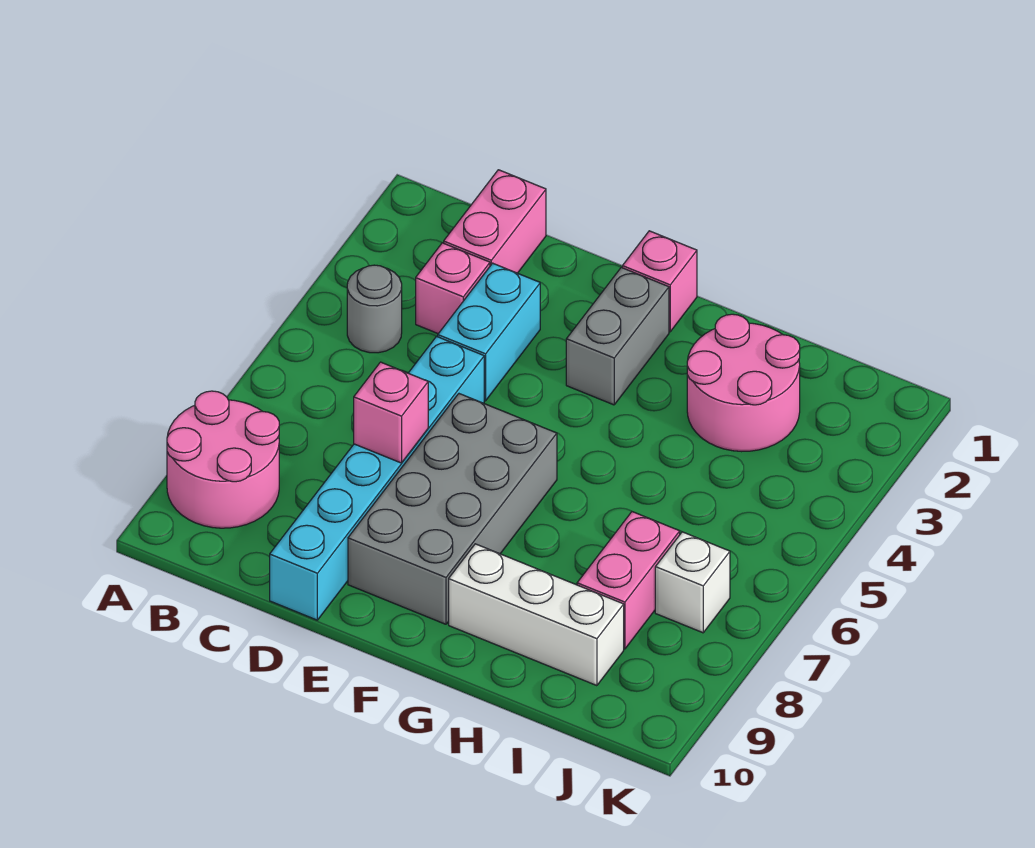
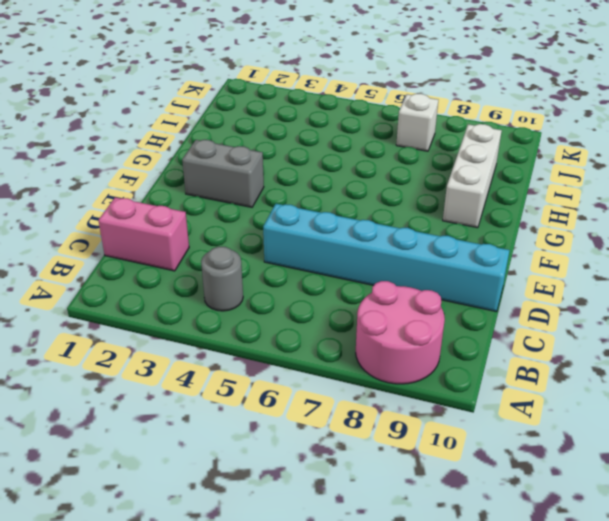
none -> pink 1x1 brick [416,243,490,334]
none -> cyan 1x2 brick [438,263,540,401]
none -> grey 2x4 brick [348,394,557,624]

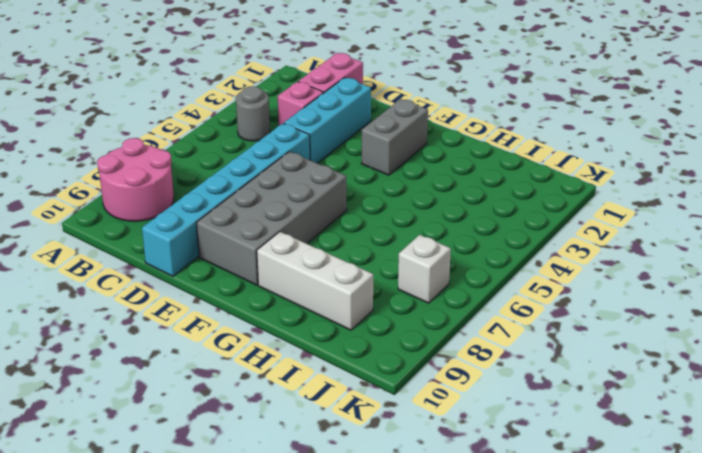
cyan 1x3 brick [284,78,371,163] -> cyan 1x2 brick [438,263,540,401]
none -> pink 1x1 brick [622,231,697,332]
none -> pink 2x2 round brick [687,314,800,452]
none -> pink 1x2 brick [577,512,680,649]

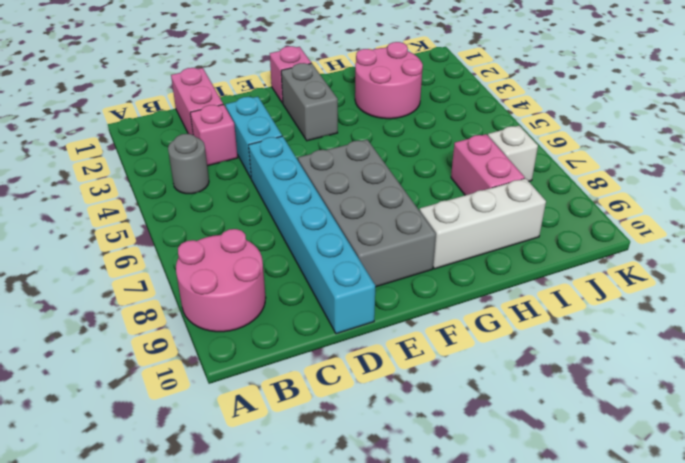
none -> pink 1x1 brick [354,362,428,463]

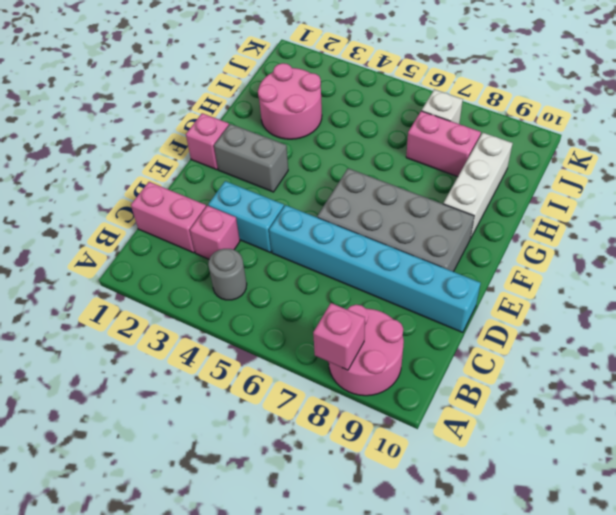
pink 1x1 brick [313,303,365,370] -> pink 1x1 brick moved to [354,362,428,463]

